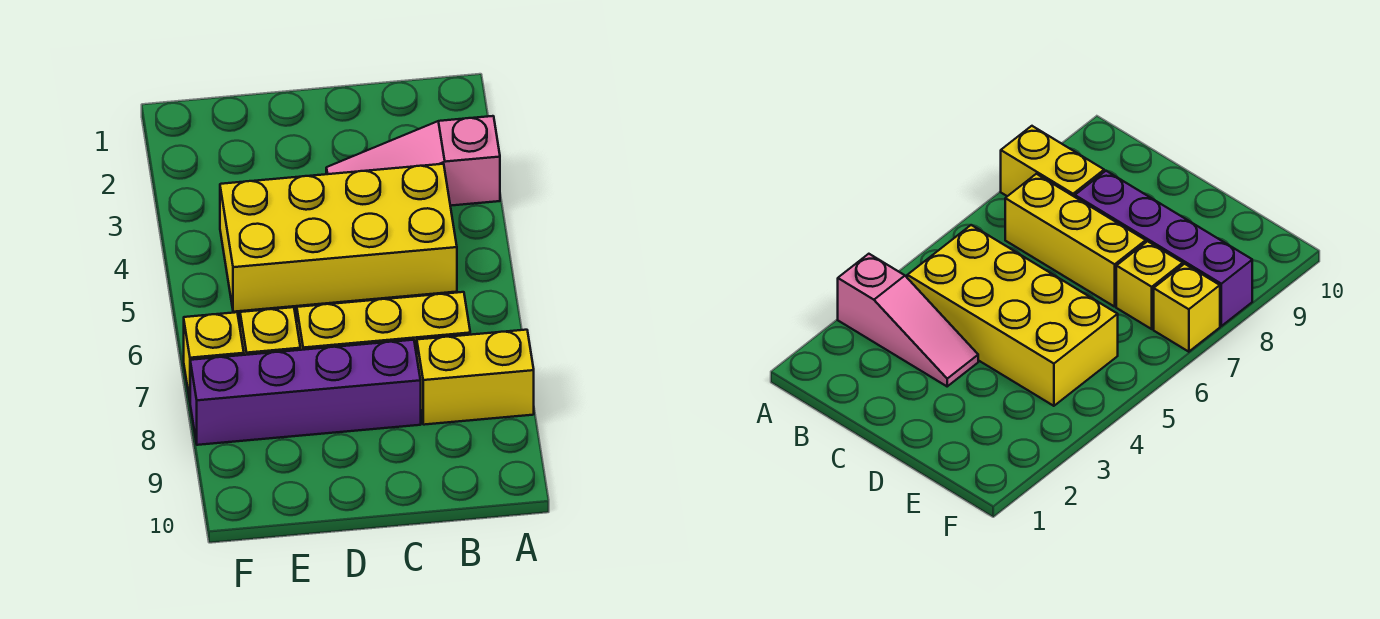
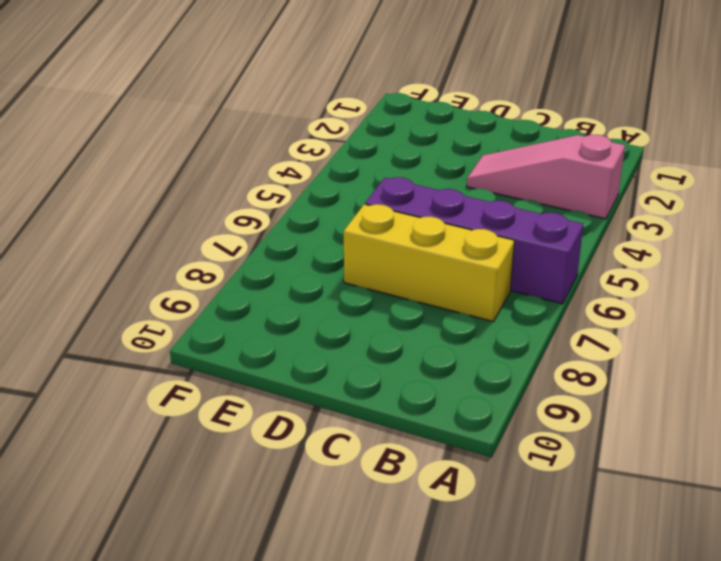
purple 1x4 brick [365,177,583,304] -> purple 1x4 brick moved to [190,340,421,445]
none -> yellow 1x2 brick [417,330,534,425]
none -> yellow 2x4 brick [220,164,457,312]

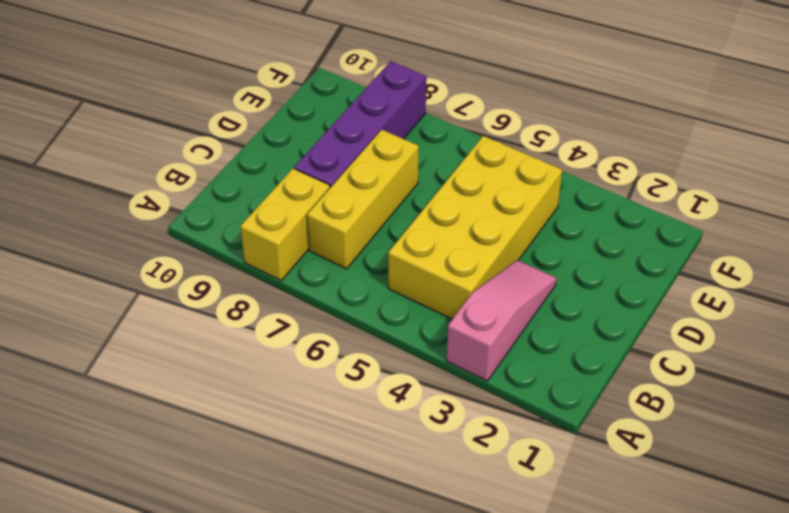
none -> yellow 1x1 brick [240,307,300,355]
none -> yellow 1x1 brick [184,312,244,400]

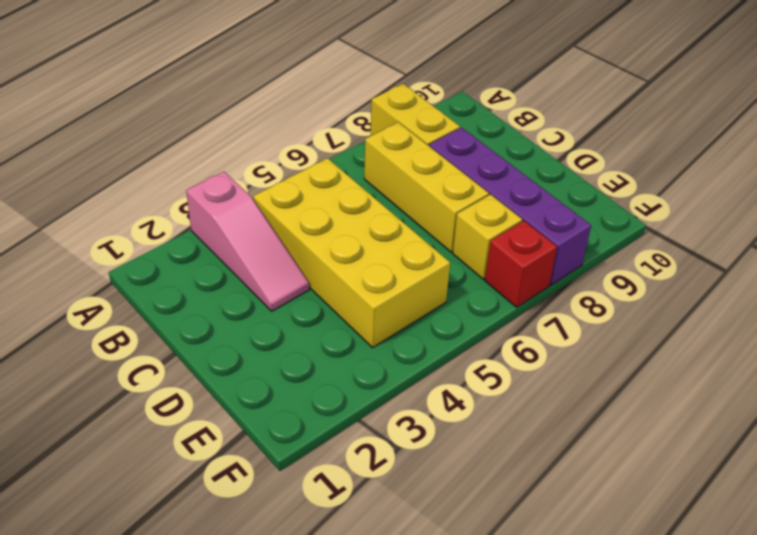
red 1x1 brick [485,221,557,307] -> yellow 1x1 brick [184,312,244,400]

